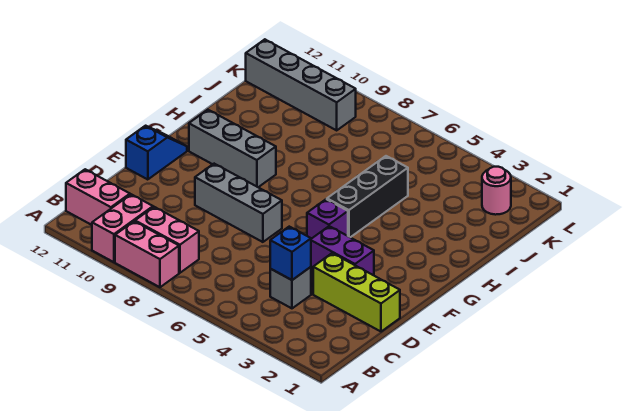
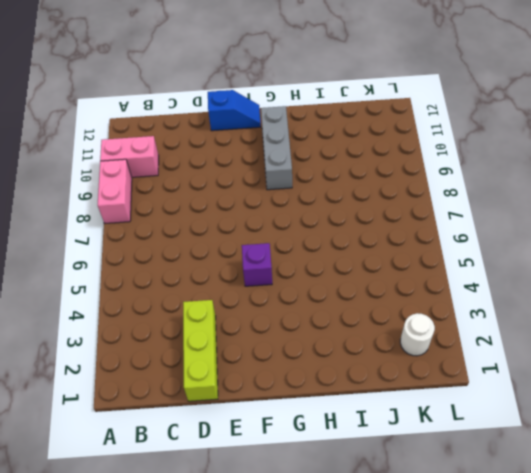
white 1x1 round brick [400,313,435,356] -> pink 1x1 round brick [482,167,511,215]
none -> pink 1x2 brick [135,207,199,273]
none -> pink 1x2 brick [66,169,130,225]
none -> grey 1x1 brick [270,267,311,308]

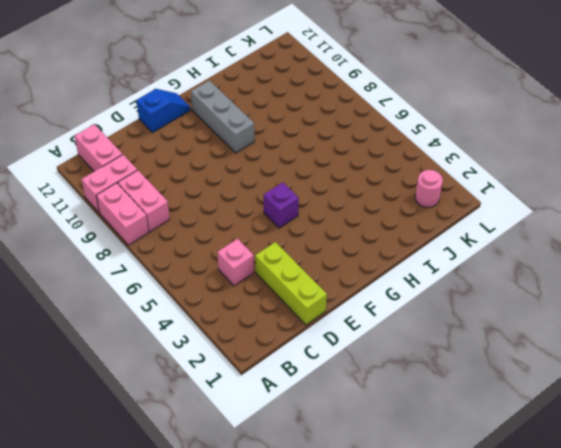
pink 1x1 brick [217,239,254,286] -> grey 1x1 brick [270,267,311,308]
none -> purple 1x2 brick [311,226,374,275]
none -> grey 1x3 brick [195,164,282,242]
none -> black 1x3 brick [327,156,408,237]

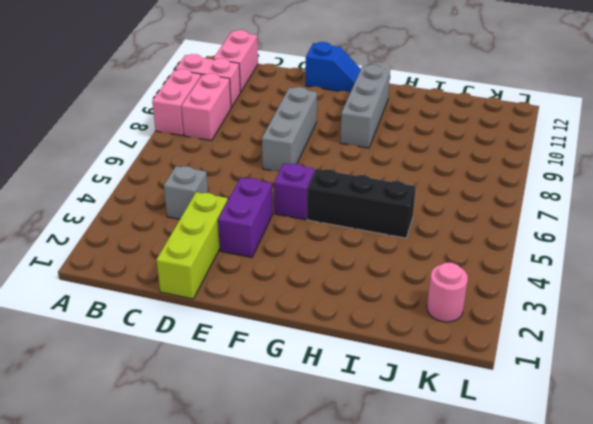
none -> grey 1x4 brick [246,39,356,130]
none -> blue 1x1 brick [270,227,311,280]

